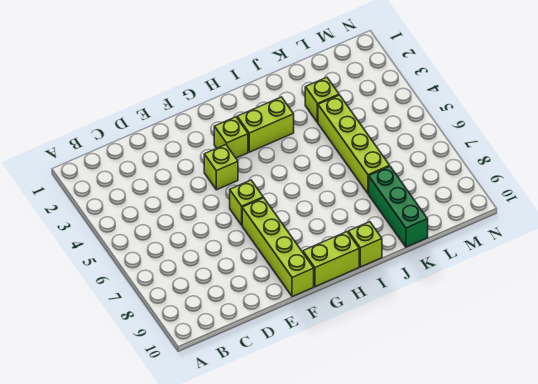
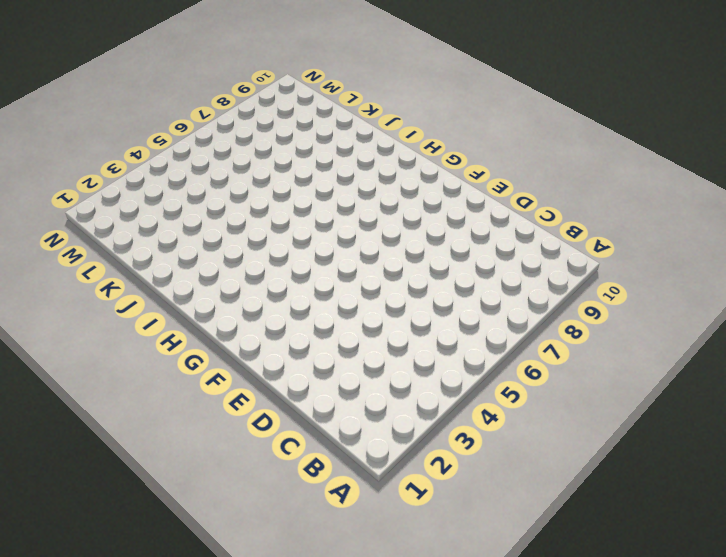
none -> lime 1x1 brick [204,145,238,190]
none -> lime 1x1 brick [230,180,263,225]

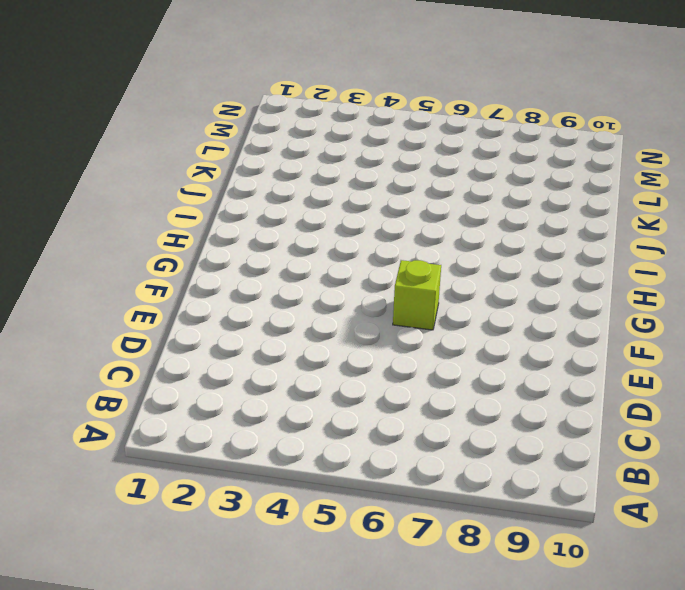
none -> lime 1x1 brick [204,145,238,190]
none -> lime 1x4 brick [242,198,314,297]

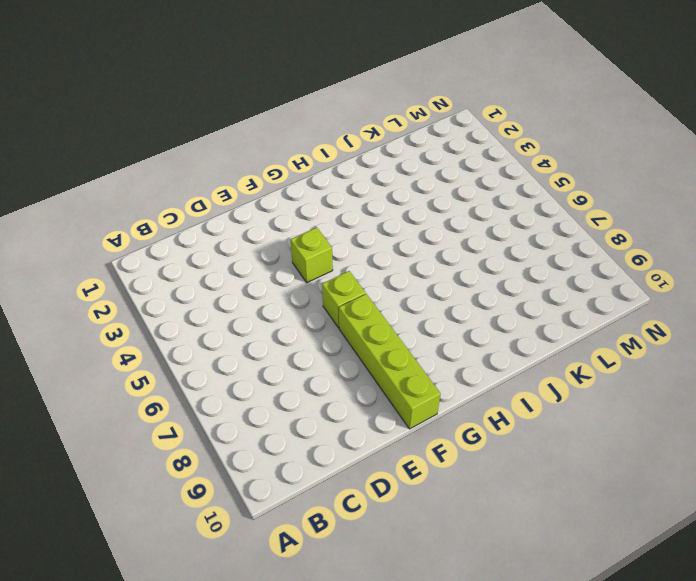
none -> lime 1x1 brick [214,117,248,158]
none -> lime 1x2 brick [303,232,359,287]

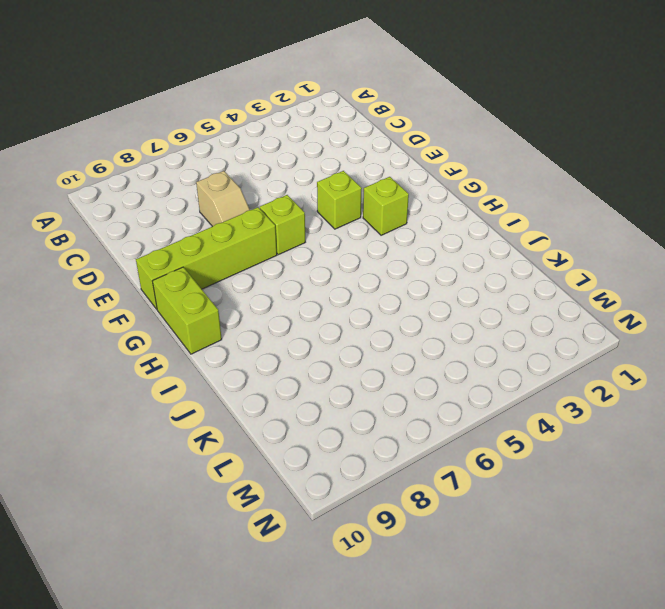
tan 1x2 slope [196,171,250,227] -> none
none -> lime 1x2 brick [237,97,294,152]
none -> lime 1x1 brick [348,222,382,267]

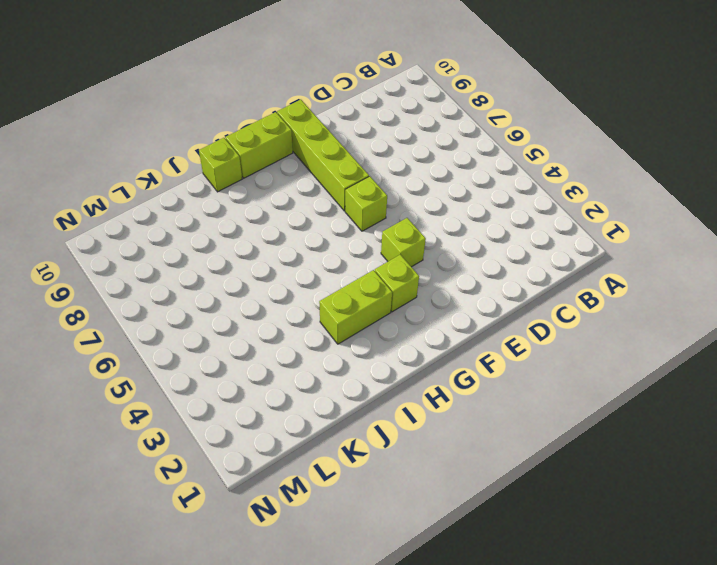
none -> lime 1x1 brick [305,77,339,123]
none -> lime 1x4 brick [318,95,390,194]

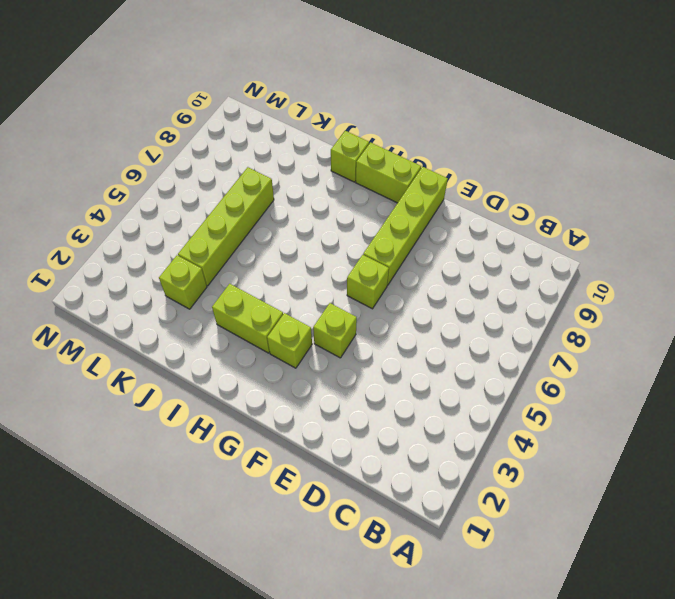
none -> green 1x3 brick [369,167,428,247]

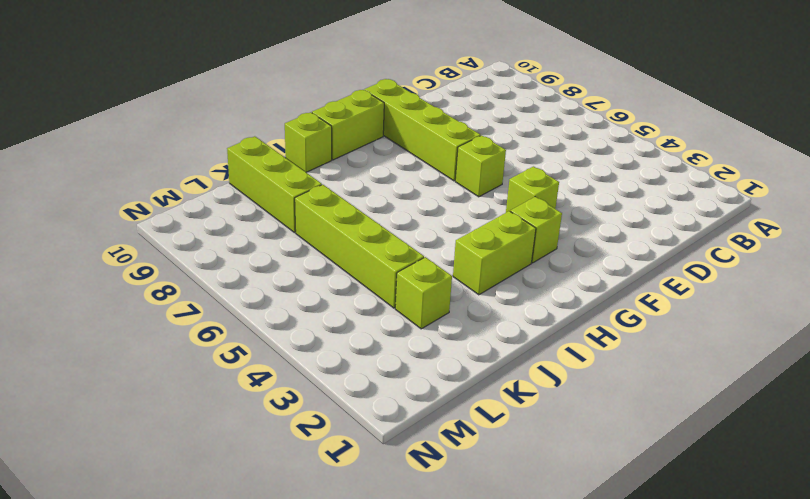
lime 1x3 brick [227,136,322,233] -> green 1x3 brick [369,167,428,247]

